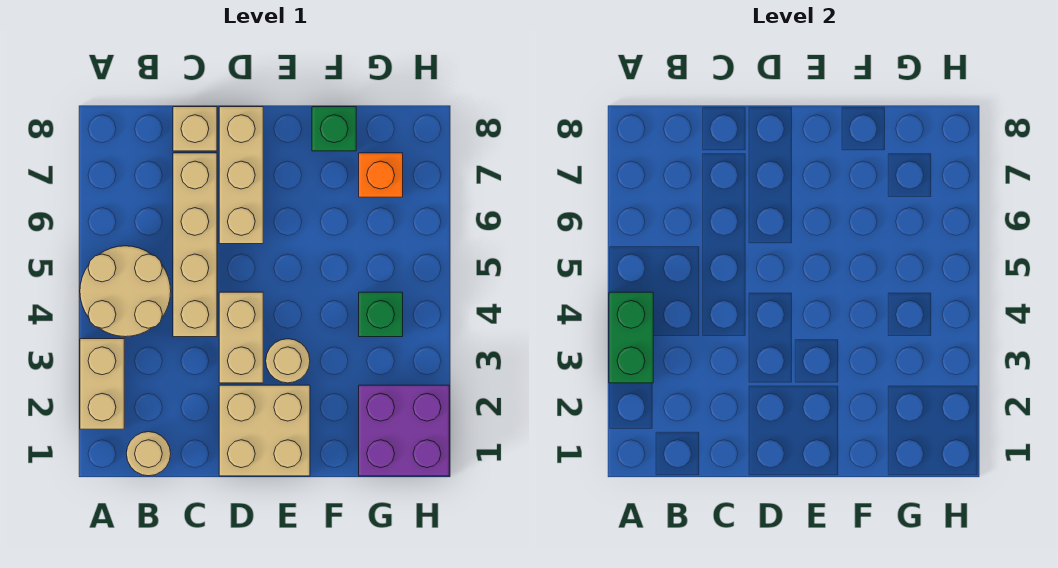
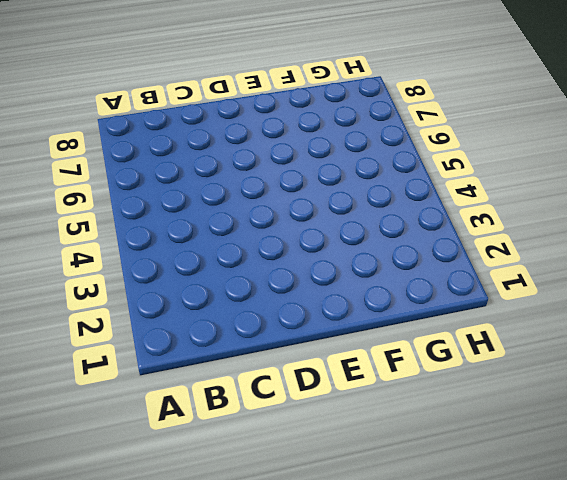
none -> tan 1x2 brick [80,339,124,429]
none -> tan 2x2 round brick [80,246,171,337]
none -> tan 1x1 round brick [126,432,171,476]

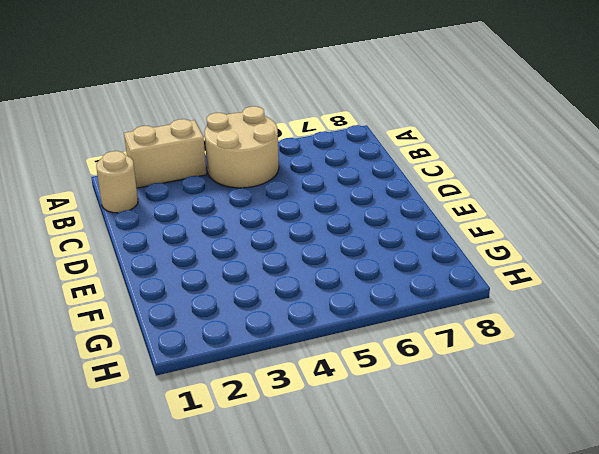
none -> tan 1x4 brick [173,153,217,337]
none -> tan 1x1 brick [173,107,217,151]
none -> tan 2x2 brick [219,385,310,476]

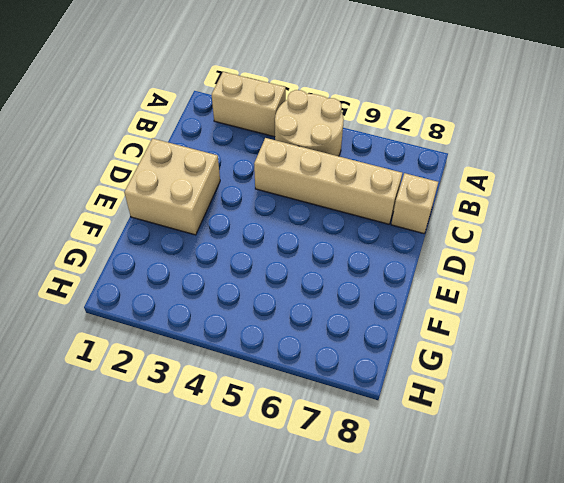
none -> tan 1x1 round brick [126,432,171,476]
none -> tan 1x2 brick [219,292,263,383]
none -> tan 1x3 brick [219,107,263,244]

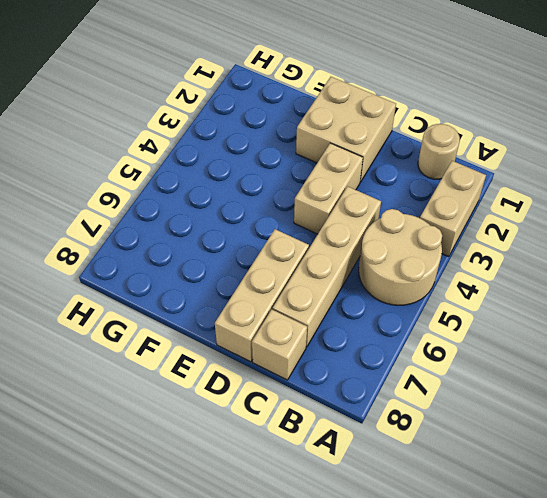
none -> tan 1x1 round brick [266,339,310,383]
none -> green 1x1 brick [312,107,356,151]
none -> purple 2x2 brick [359,385,449,476]

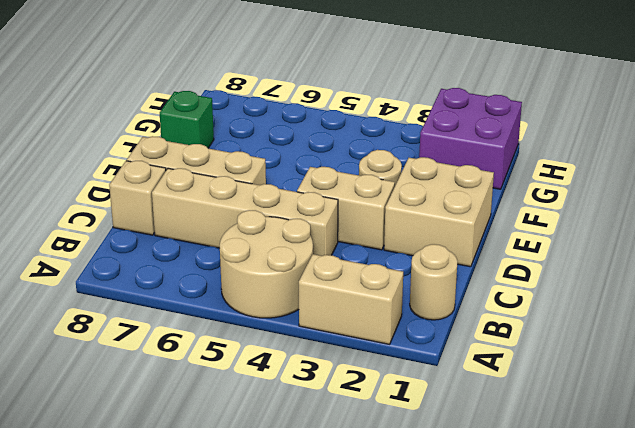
none -> green 1x1 brick [359,292,403,337]
none -> orange 1x1 brick [359,153,403,197]
none -> green 1x2 brick [609,292,653,383]

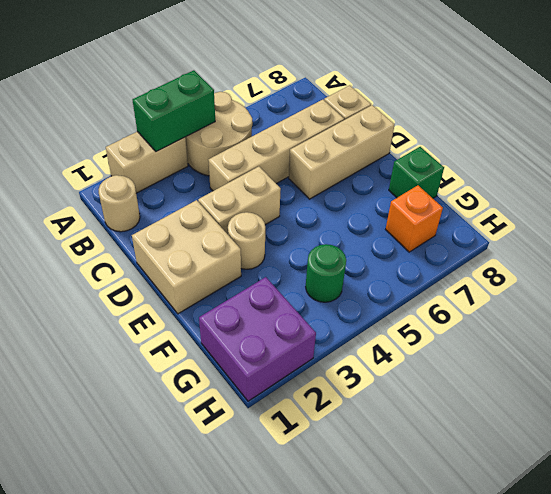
green 1x1 round brick [306,244,346,302] -> green 1x1 brick [359,292,403,337]

